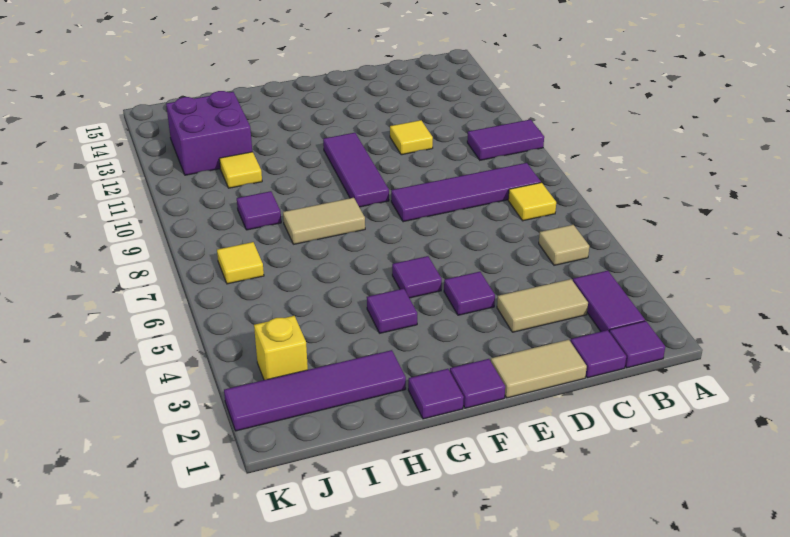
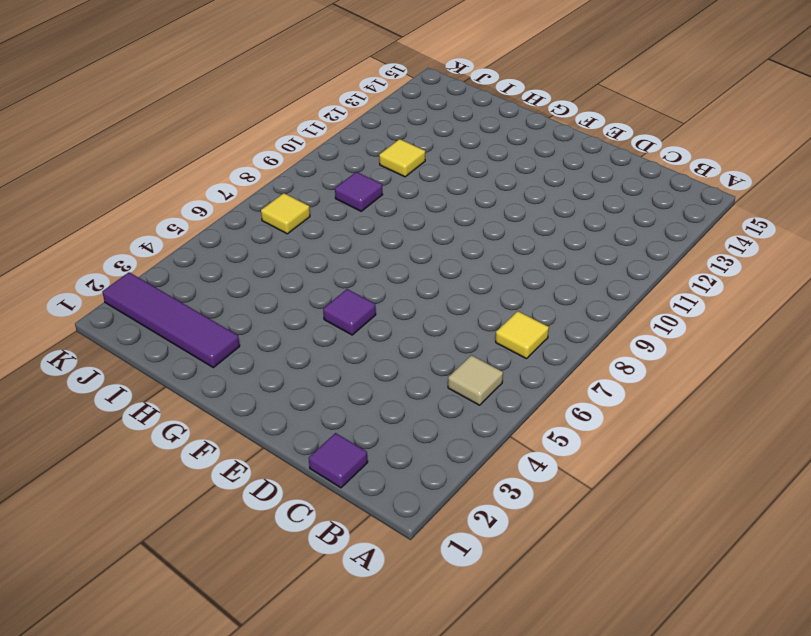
none -> purple 1x2 tile [467,119,544,160]
none -> purple 1x1 tile [609,321,665,368]
none -> purple 1x2 tile [573,271,645,332]

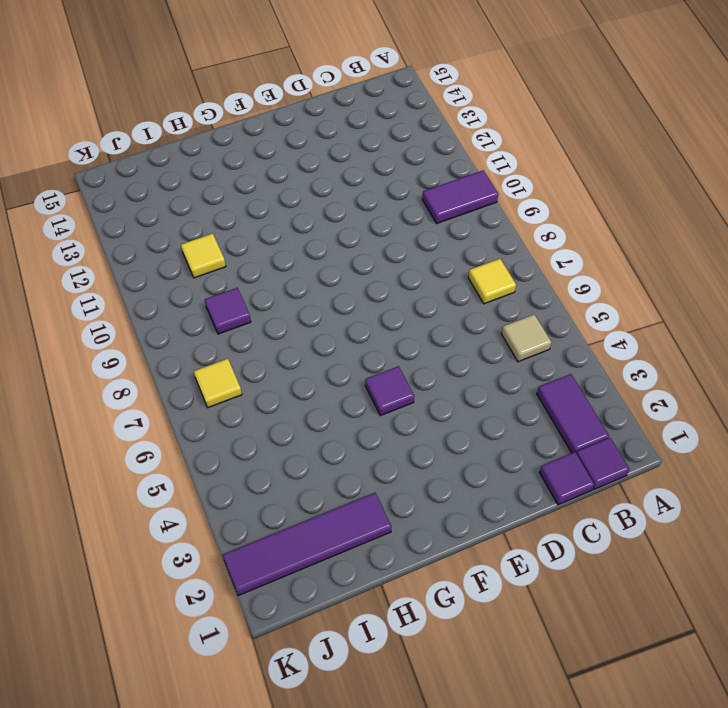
none -> purple 1x4 tile [391,163,541,222]
none -> tan 1x2 tile [497,279,588,332]
none -> tan 1x2 tile [491,340,587,398]

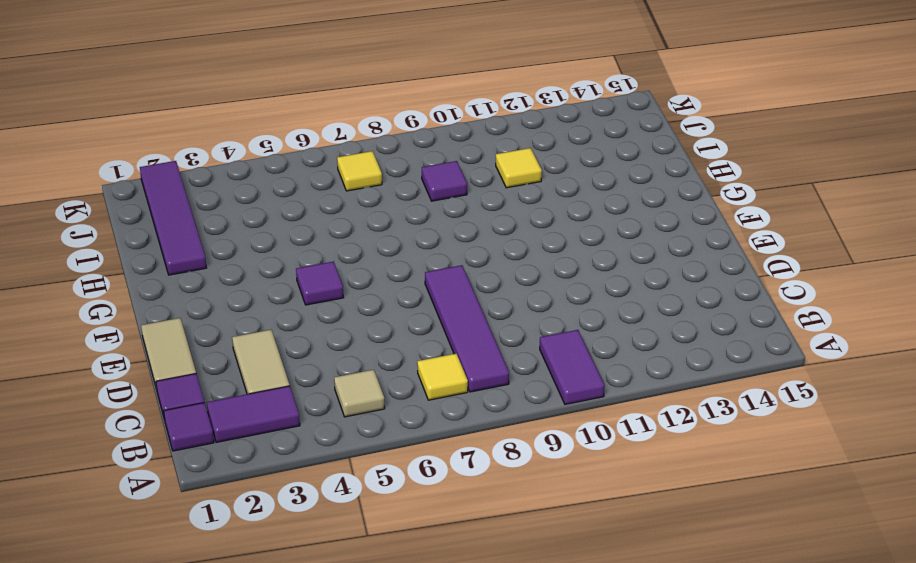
none -> yellow 1x1 tile [390,120,433,155]
none -> purple 1x1 tile [444,272,495,315]
none -> purple 1x1 tile [450,359,505,408]

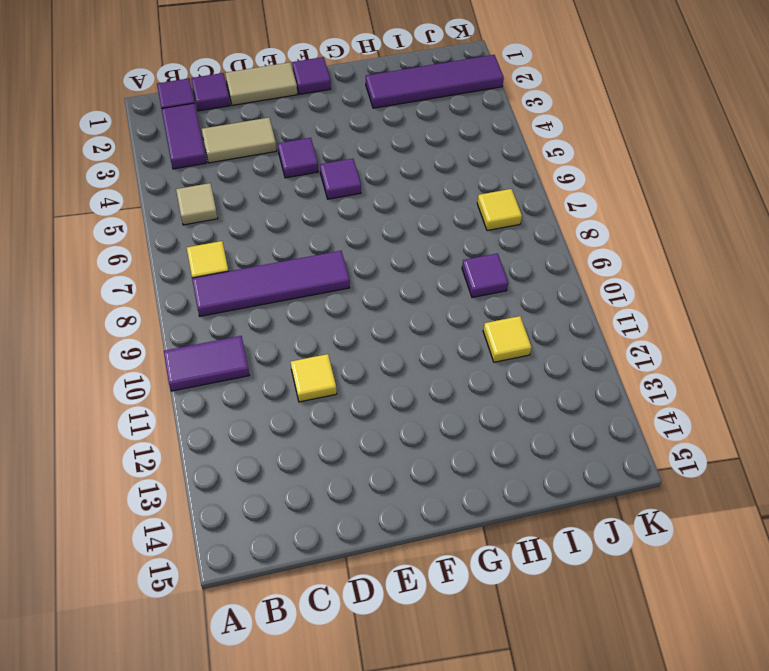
none -> purple 1x3 tile [323,133,389,207]
none -> purple 1x1 tile [408,369,464,419]
none -> purple 1x1 tile [367,289,417,333]

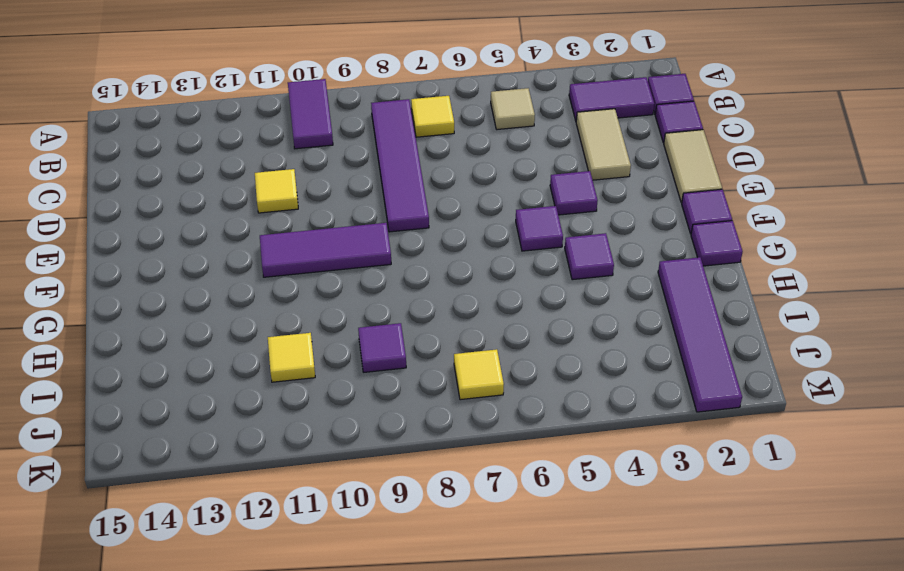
none -> tan 1x2 tile [283,198,365,244]
none -> purple 2x2 brick [166,91,252,175]
none -> yellow 1x1 brick [254,316,308,380]

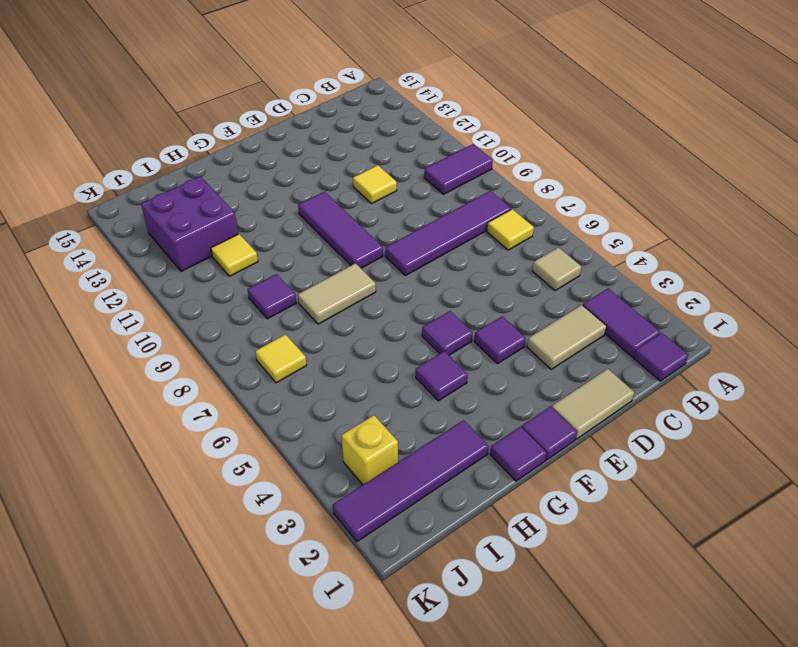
none -> purple 1x1 tile [571,330,626,378]

